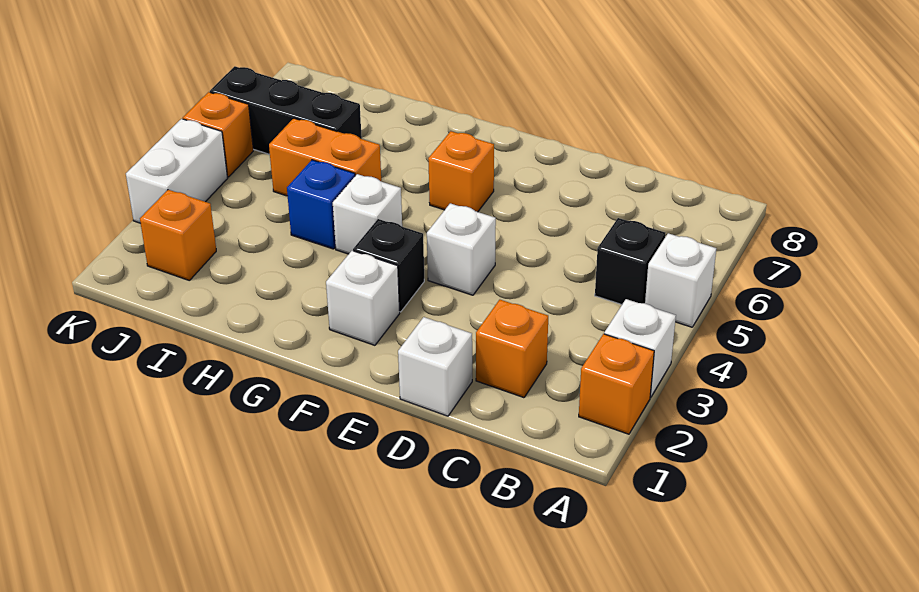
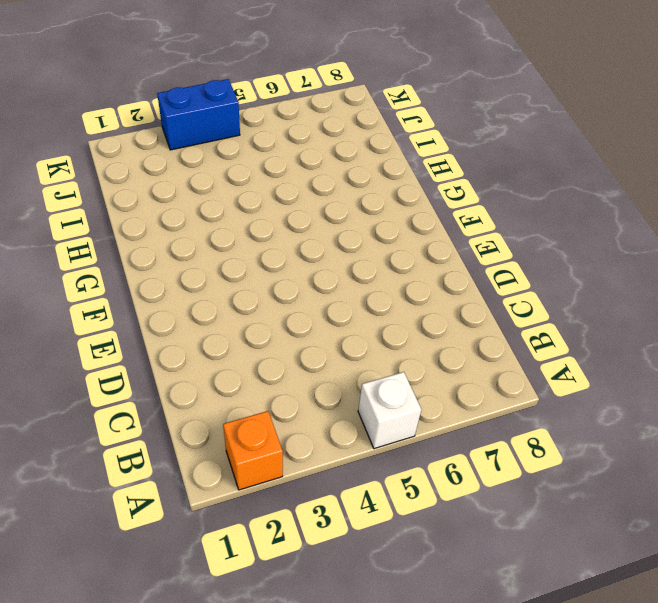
blue 1x2 brick [157,79,240,150] -> white 1x2 brick [126,119,228,223]
none -> white 1x1 brick [604,299,676,397]
none -> black 1x1 brick [595,218,665,305]
none -> orange 1x1 brick [476,300,548,398]

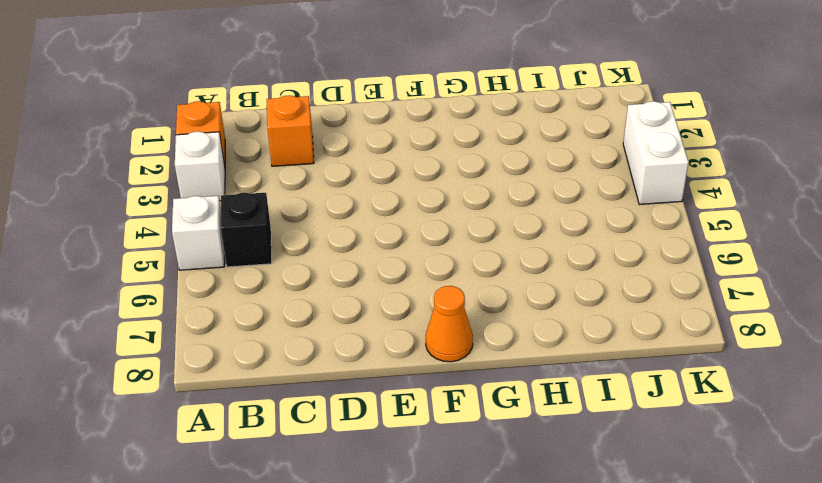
orange 1x1 cone [426,286,473,362] -> none
none -> white 1x1 brick [398,317,472,416]
none -> white 1x1 brick [427,203,496,295]
none -> white 1x1 brick [326,251,400,345]

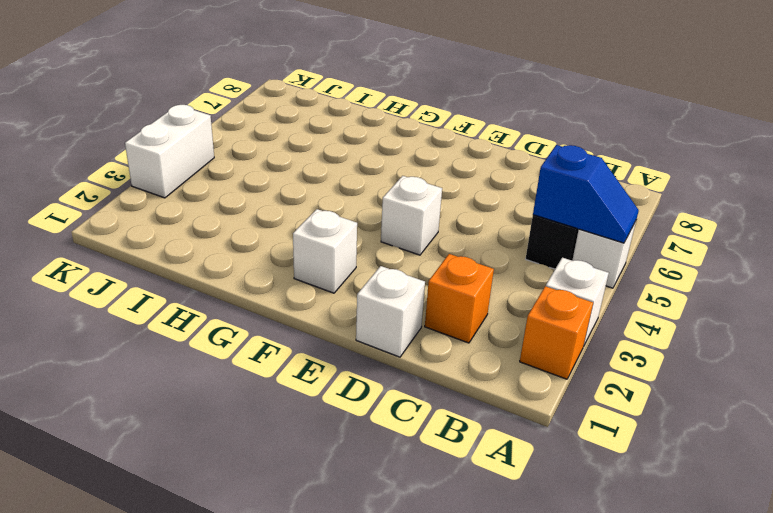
blue 1x2 slope [533,145,639,243] -> none
none -> black 1x1 brick [353,219,424,312]
none -> orange 1x1 brick [428,131,494,212]
none -> white 1x1 brick [333,174,402,254]

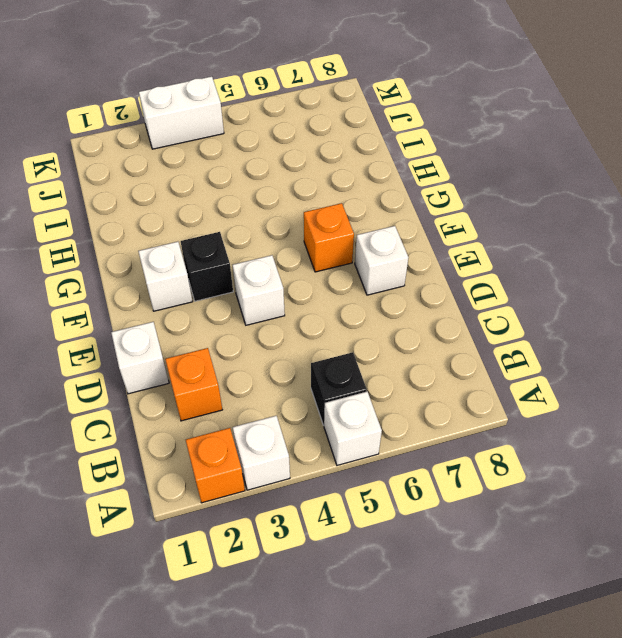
white 1x1 brick [355,226,408,295] -> white 1x1 brick moved to [333,174,402,254]
none -> blue 1x1 brick [287,160,355,249]
none -> orange 1x2 brick [269,118,381,196]
none -> black 1x3 brick [210,66,362,154]

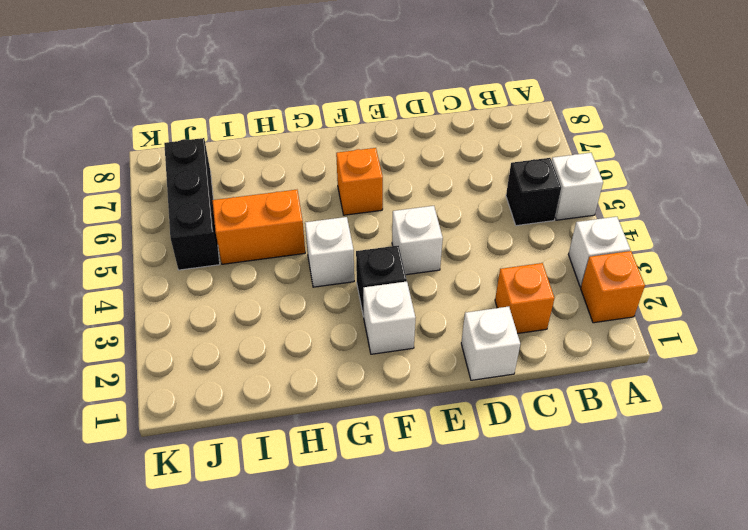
black 1x3 brick [164,138,220,270] -> black 1x3 brick turned to [210,66,362,154]
none -> blue 1x1 brick [287,160,355,249]
none -> orange 1x1 brick [140,190,216,280]
none -> white 1x2 brick [126,119,228,223]

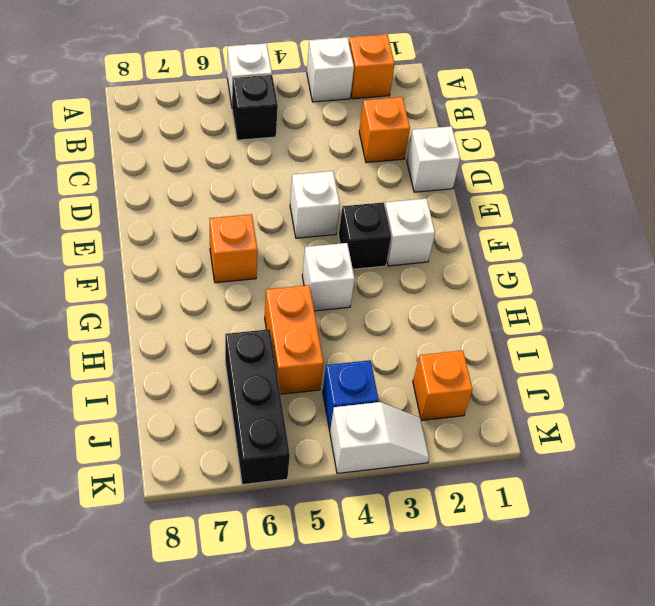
blue 1x1 brick [323,360,379,431] -> blue 1x1 brick moved to [287,160,355,249]
white 1x2 slope [330,402,429,473] -> white 1x2 brick [126,119,228,223]
none -> orange 1x1 brick [183,92,253,177]

